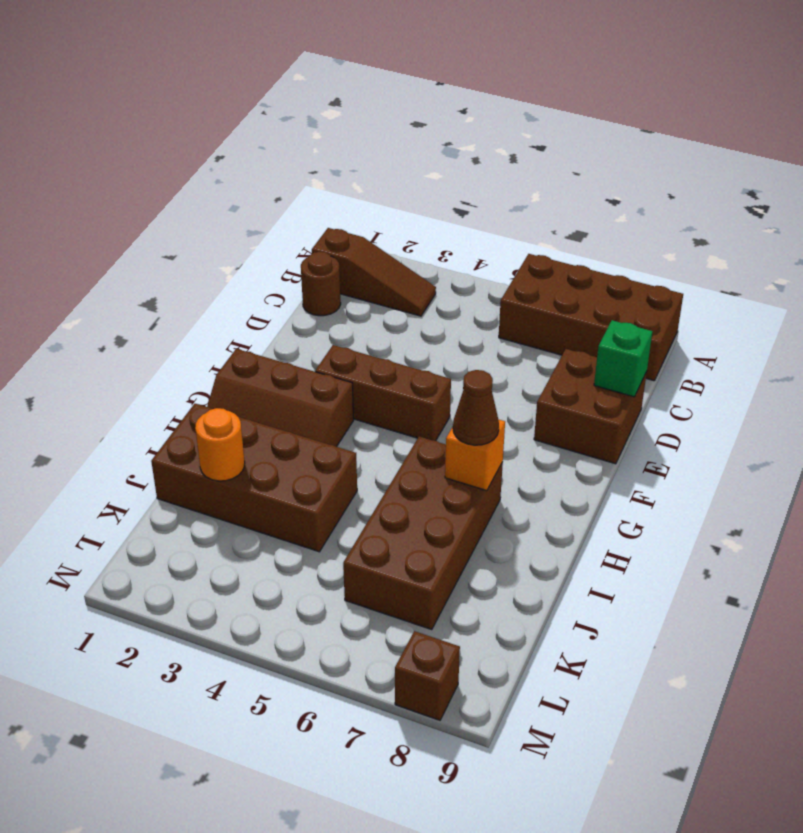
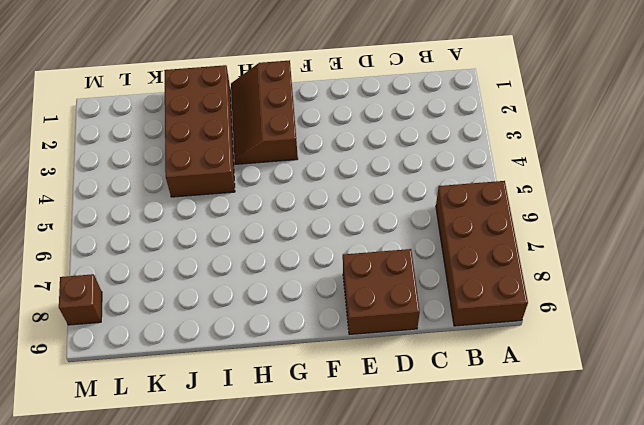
none -> brown 1x3 slope [312,228,436,316]
none -> brown 1x1 round brick [301,252,341,316]
none -> brown 1x3 brick [315,345,451,441]

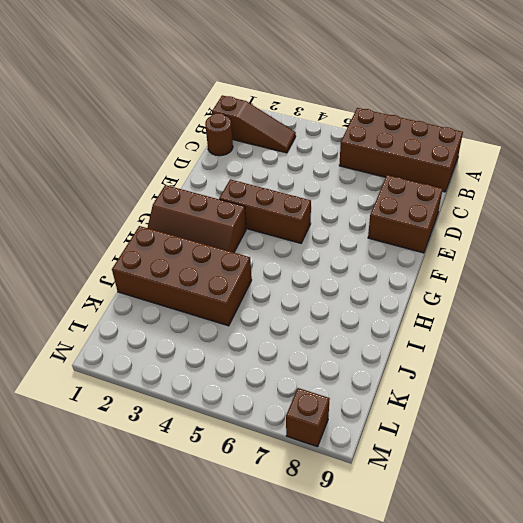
none -> brown 2x4 brick [343,437,503,630]
none -> green 1x1 brick [594,320,653,397]
none -> orange 1x1 brick [445,419,505,491]

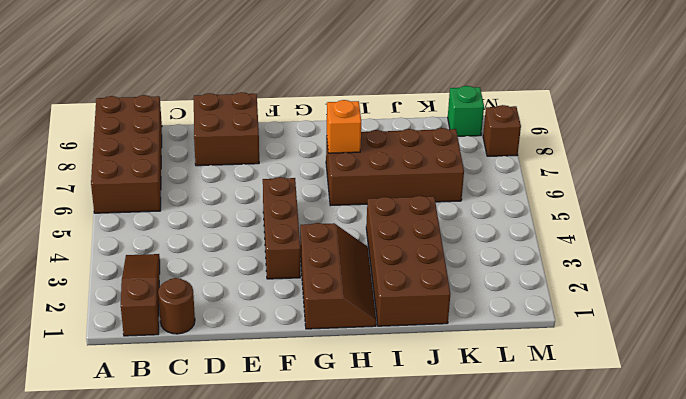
green 1x1 brick [448,86,484,136] -> green 1x1 brick moved to [594,320,653,397]
none -> orange 1x1 round brick [195,408,245,481]
none -> brown 1x1 cone [453,370,499,445]

